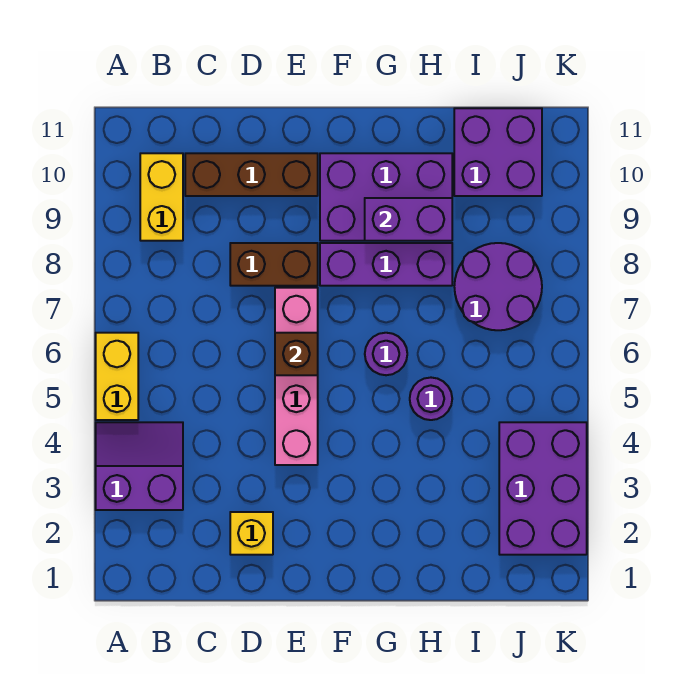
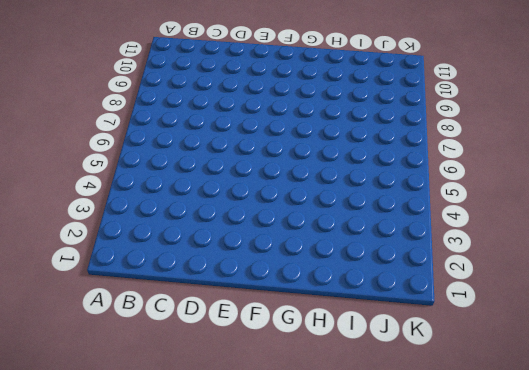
none -> purple 2x2 slope [96,422,183,510]
none -> yellow 1x2 brick [96,333,138,420]
none -> yellow 1x2 brick [140,153,183,241]

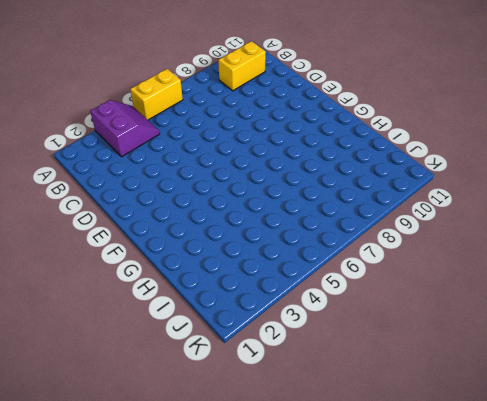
none -> brown 1x3 brick [185,153,318,196]
none -> yellow 1x1 brick [230,512,273,555]
none -> brown 1x2 brick [230,243,318,286]

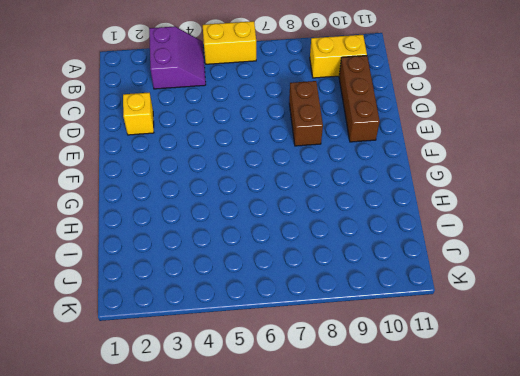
none -> pink 1x4 brick [275,288,318,465]
none -> purple 1x3 brick [320,243,452,286]
none -> purple 2x3 brick [320,153,452,241]

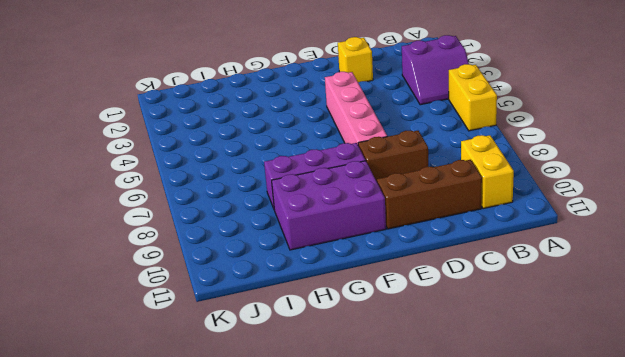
none -> purple 1x1 round brick [365,333,407,375]
none -> purple 1x1 round brick [410,378,452,420]
none -> purple 2x2 round brick [454,243,542,330]

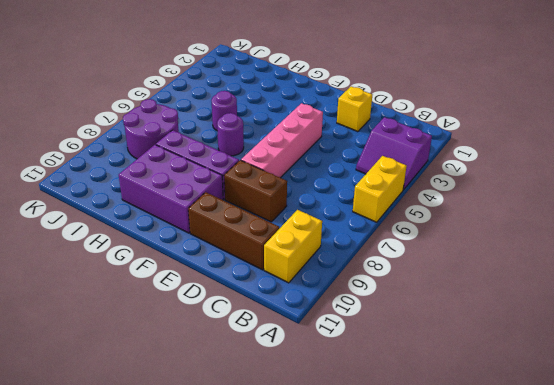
none -> purple 2x2 brick [454,108,542,196]
none -> purple 2x3 brick [499,422,587,555]
none -> brown 1x1 brick [275,333,318,375]

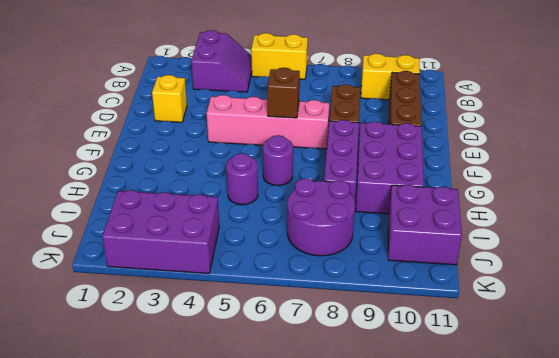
none -> purple 1x2 brick [365,198,452,241]

